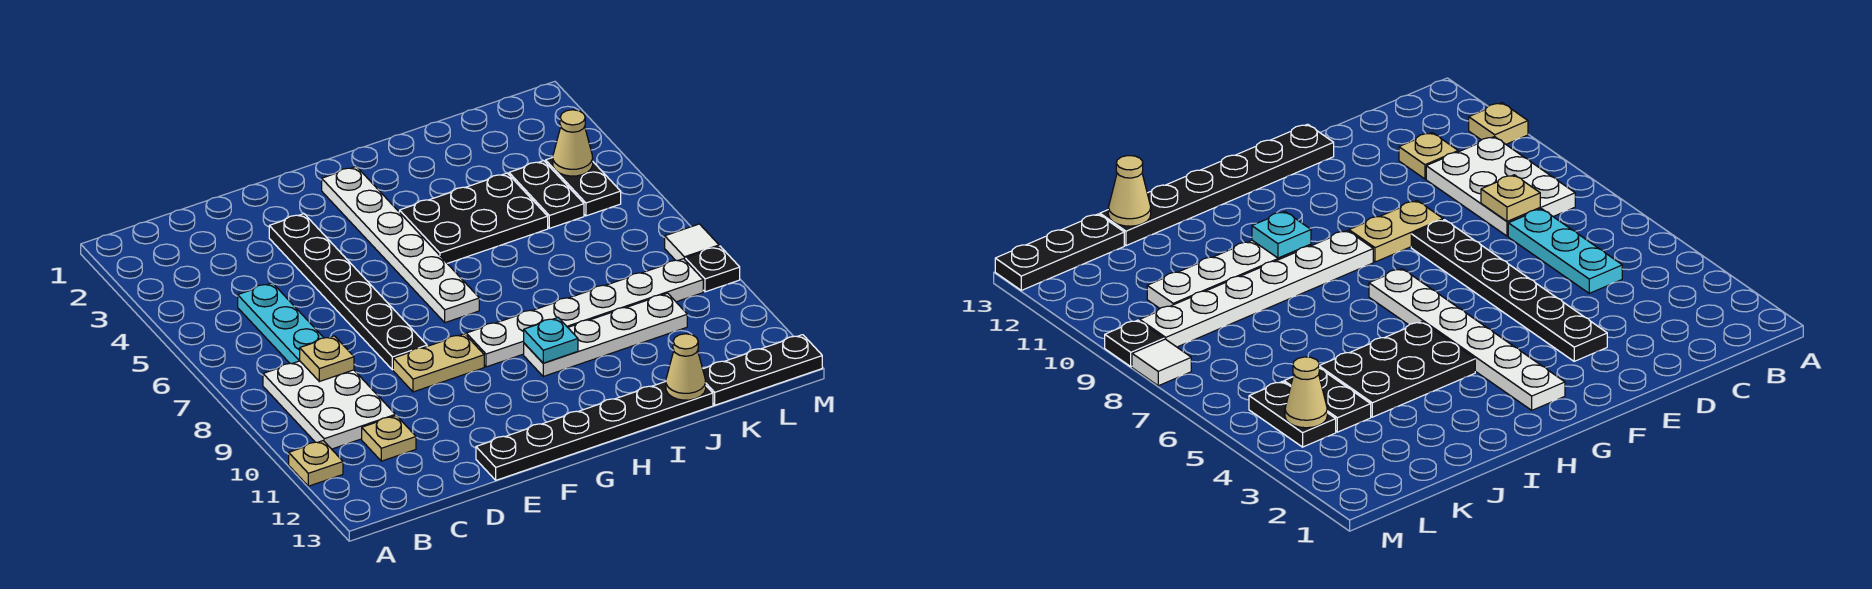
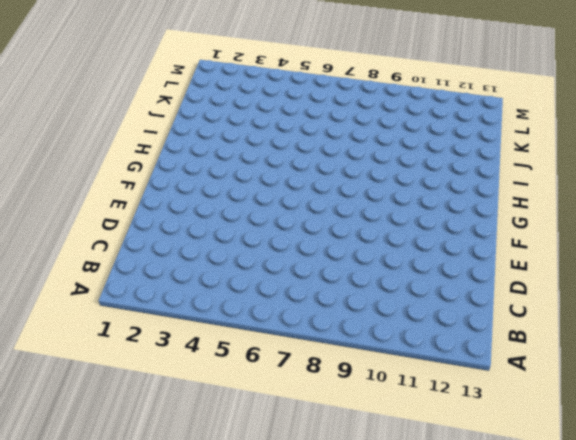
none -> tan 1x1 plate [289,441,343,486]
none -> white 2x3 plate [263,361,395,449]
none -> cyan 1x3 plate [238,283,324,364]

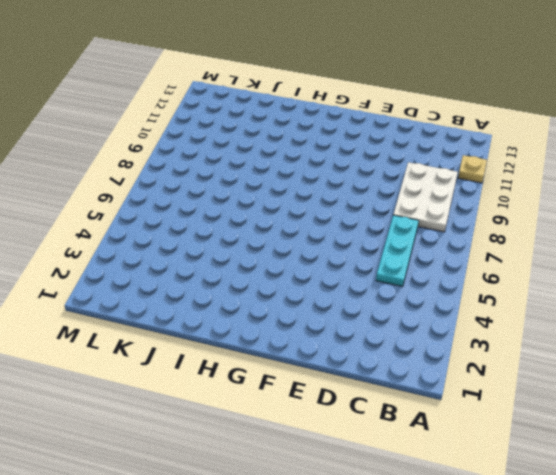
none -> tan 1x1 plate [362,416,416,461]
none -> black 1x6 plate [269,214,427,370]
none -> tan 1x2 plate [393,334,484,392]

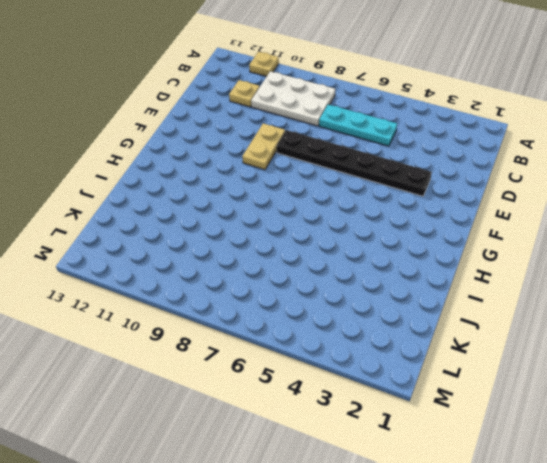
none -> black 1x6 plate [476,382,713,480]
none -> white 1x6 plate [322,166,479,323]
none -> white 1x6 plate [466,259,703,367]

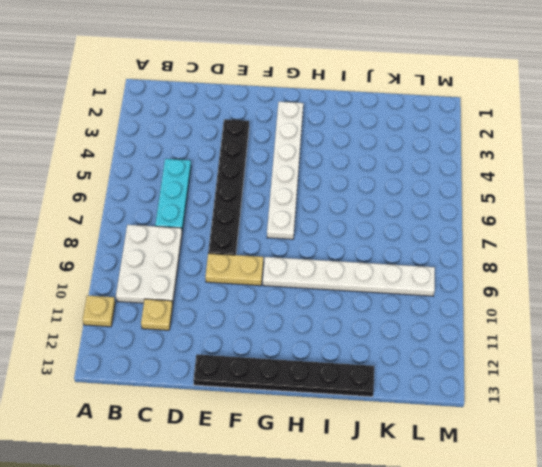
none -> black 2x3 plate [400,173,548,263]
none -> white 1x4 plate [524,293,687,376]
none -> black 1x2 plate [509,161,584,228]

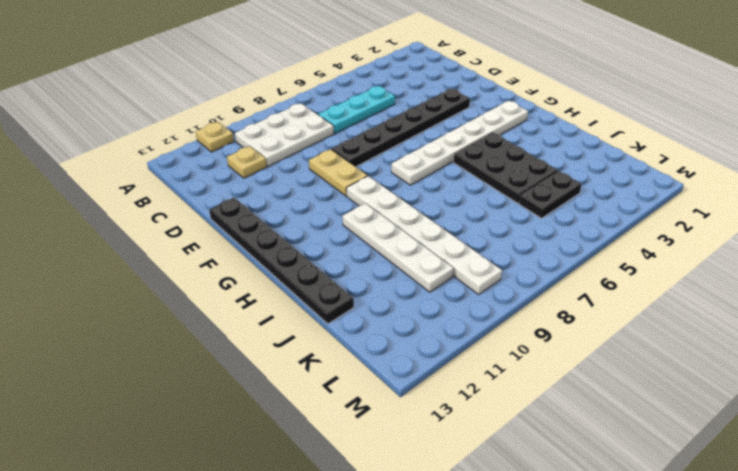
none -> black 1x3 plate [703,335,822,405]
none -> black 1x2 plate [546,158,621,216]
none -> white 1x1 tile [665,224,719,261]

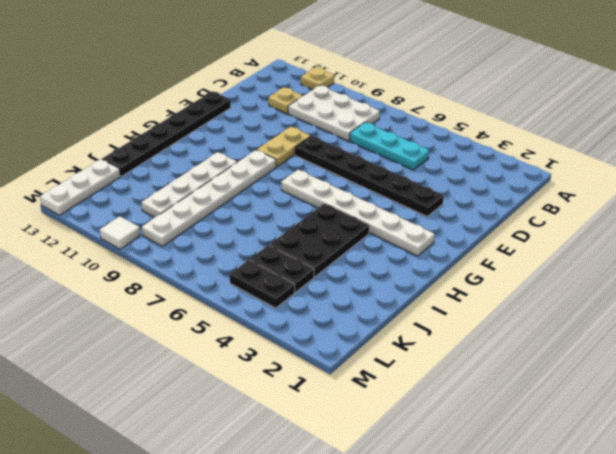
white 1x3 plate [40,159,120,215] -> black 1x3 plate [703,335,822,405]
white 1x1 tile [100,216,140,249] -> white 1x1 tile moved to [665,224,719,261]
none -> black 1x1 plate [685,246,740,292]
none -> tan 1x1 plate [300,336,354,382]
none -> cyan 1x1 plate [524,318,578,363]

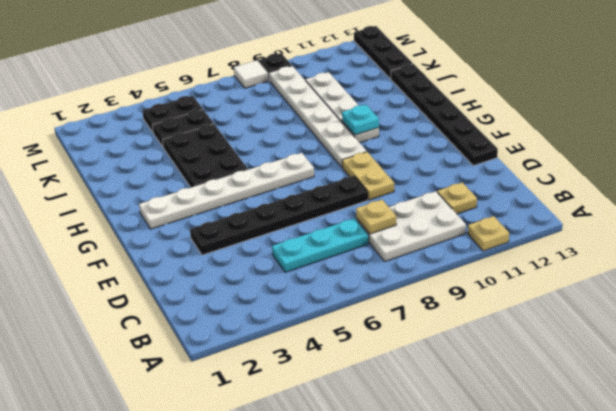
none -> tan 1x1 cone [666,334,706,400]
none -> tan 1x1 cone [553,110,593,176]

